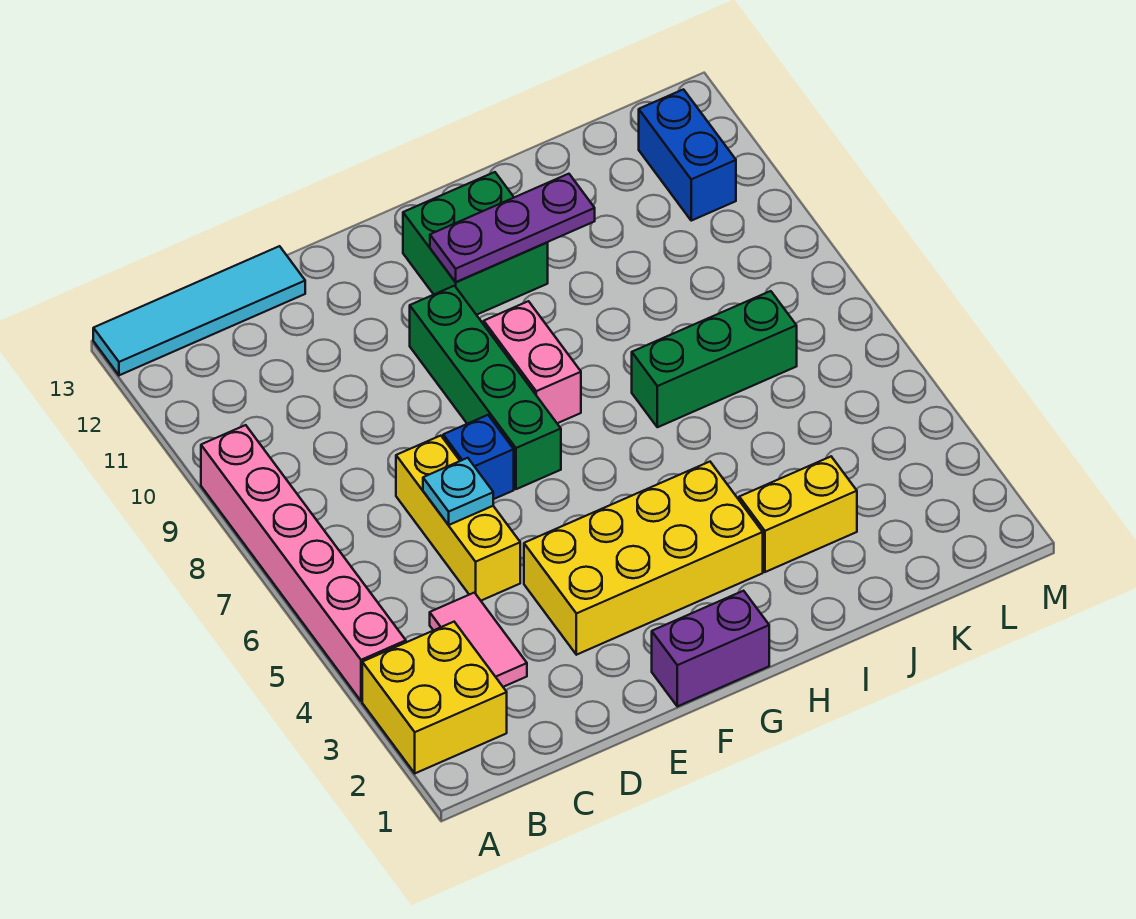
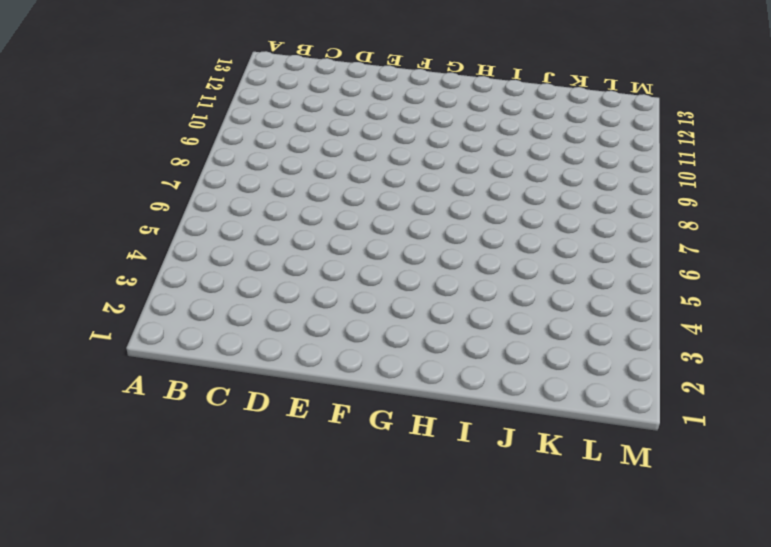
none -> yellow 2x2 brick [362,622,507,773]
none -> pink 1x6 brick [201,425,406,701]
none -> cyan 1x4 tile [93,246,305,375]

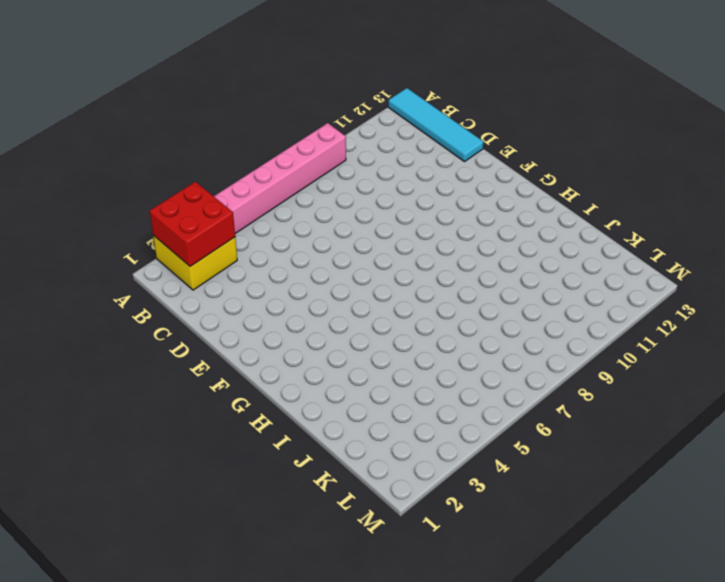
red 2x2 brick [150,182,235,266] -> none
none -> pink 1x2 tile [430,593,527,687]
none -> yellow 1x3 brick [396,436,520,601]
none -> yellow 2x4 brick [524,462,763,655]

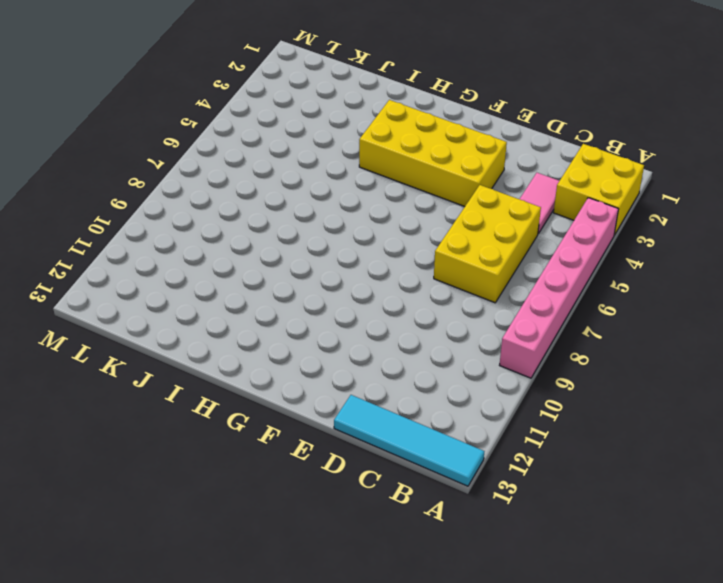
yellow 2x3 brick [434,185,541,303] -> yellow 1x3 brick [396,436,520,601]
none -> blue 1x1 brick [443,415,514,499]
none -> purple 1x2 brick [652,591,769,706]
none -> green 1x4 brick [410,286,561,489]

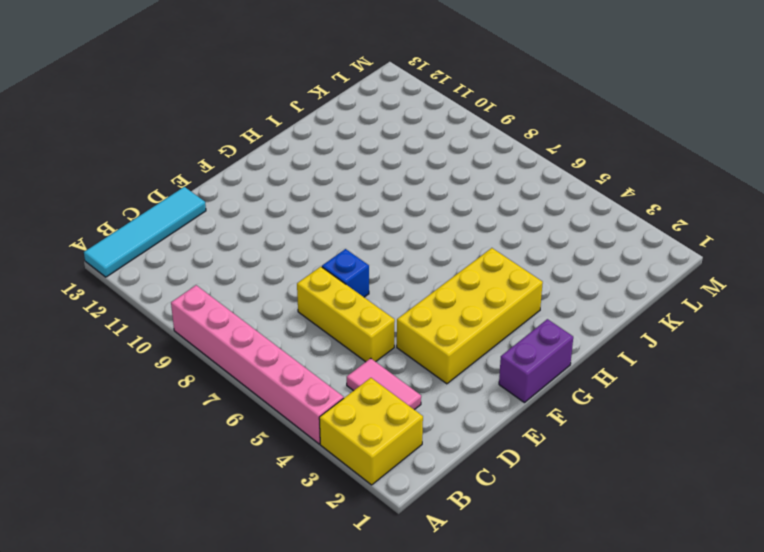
none -> green 1x4 brick [410,286,561,489]
none -> pink 1x2 brick [484,301,581,423]
none -> green 2x2 brick [403,172,548,315]

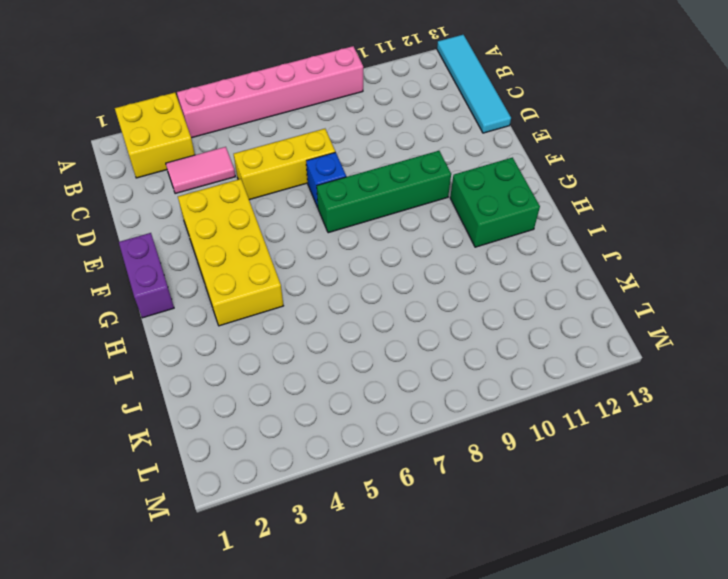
none -> pink 1x2 brick [484,301,581,423]
none -> yellow 1x2 brick [739,457,857,572]
none -> green 1x3 brick [632,291,797,427]

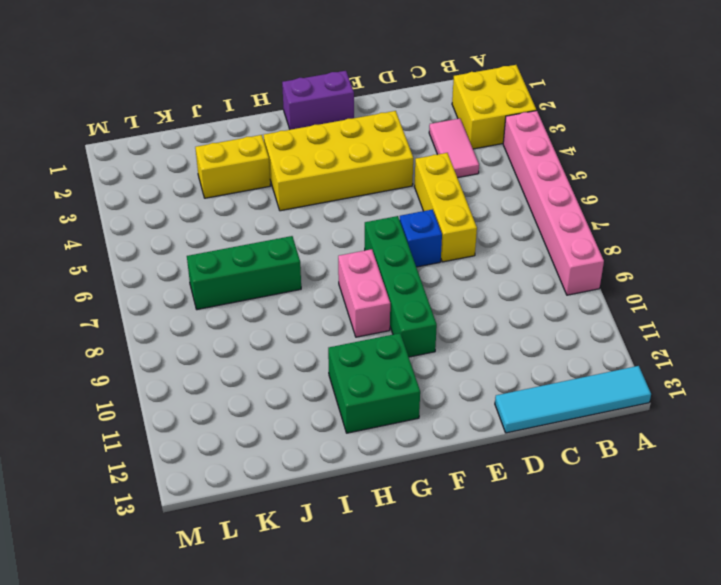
none -> blue 1x2 brick [639,89,736,221]
none -> cyan 1x1 plate [423,458,493,525]
none -> purple 1x3 plate [430,174,595,282]

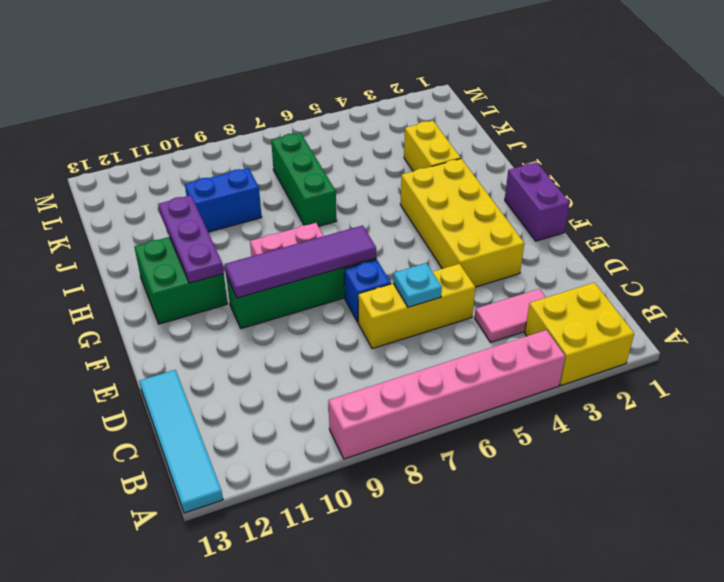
purple 1x4 tile [225,225,376,298] -> none
blue 1x2 brick [185,168,262,232] -> blue 1x2 brick moved to [639,89,736,221]

